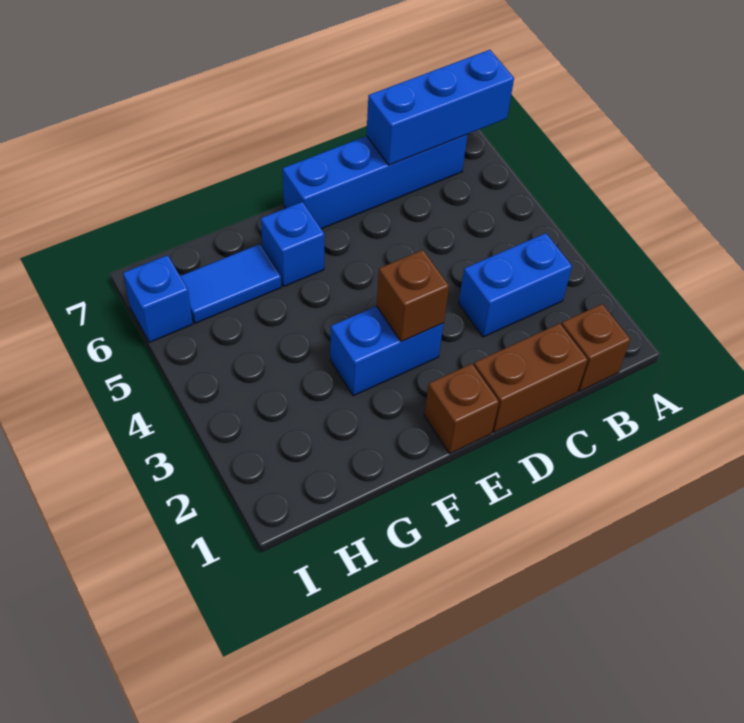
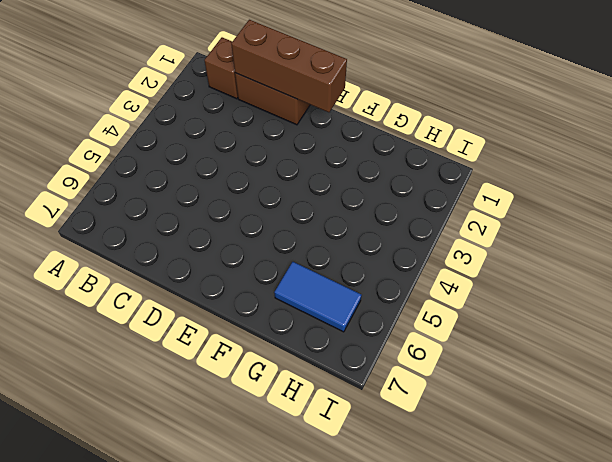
brown 1x3 brick [231,20,347,112] -> none
none -> blue 1x2 brick [459,233,572,337]
none -> blue 1x4 brick [283,135,467,229]

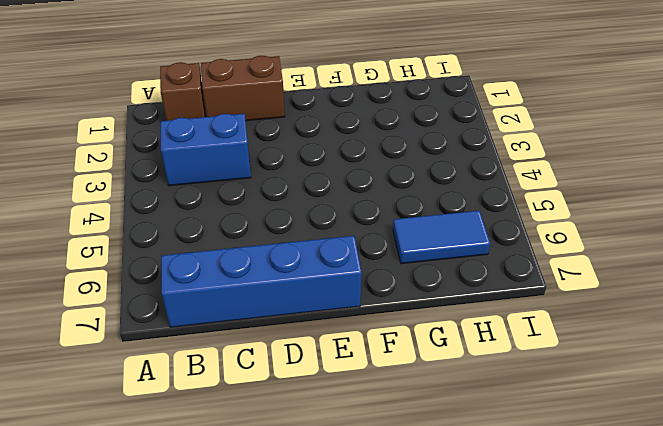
none -> brown 1x1 brick [424,364,499,454]
none -> blue 1x2 brick [330,306,444,396]

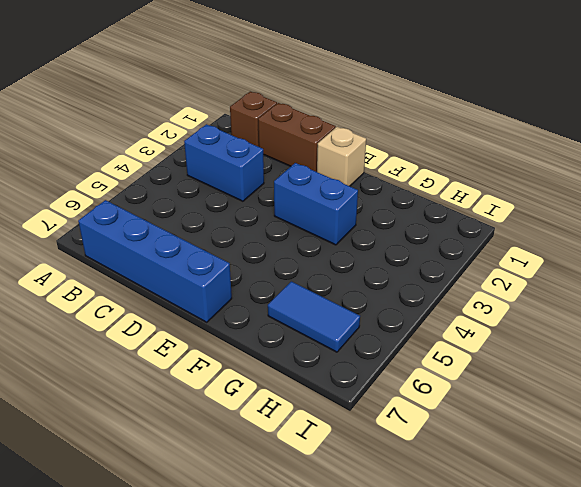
tan 1x1 brick [317,127,366,186] -> brown 1x1 brick [424,364,499,454]
none -> blue 1x1 brick [261,202,325,287]
none -> blue 1x1 brick [123,255,193,342]

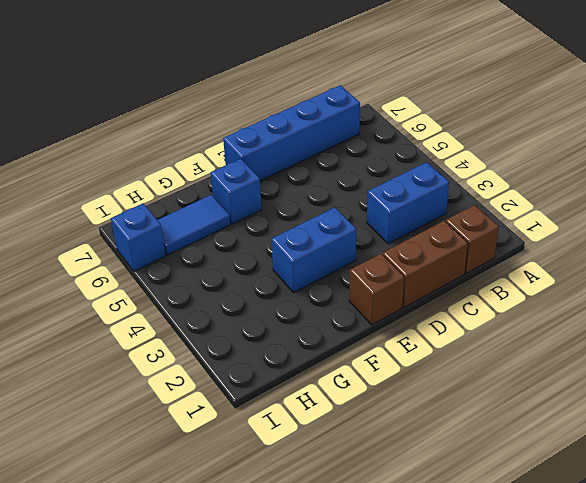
none -> blue 1x3 brick [366,50,514,165]
none -> brown 1x1 brick [376,250,449,342]

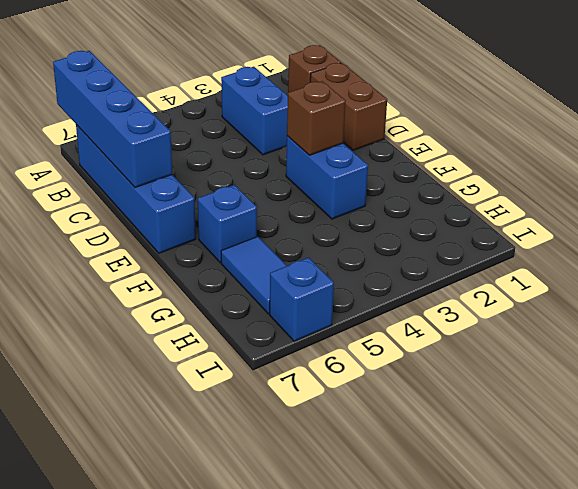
blue 1x4 brick [53,51,172,188] -> blue 1x3 brick [366,50,514,165]
none -> brown 1x1 brick [424,364,499,454]

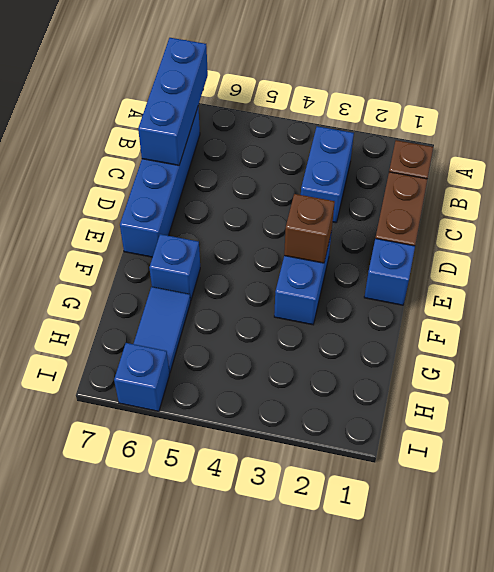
blue 1x1 brick [364,239,415,305] -> brown 1x1 brick [424,364,499,454]

